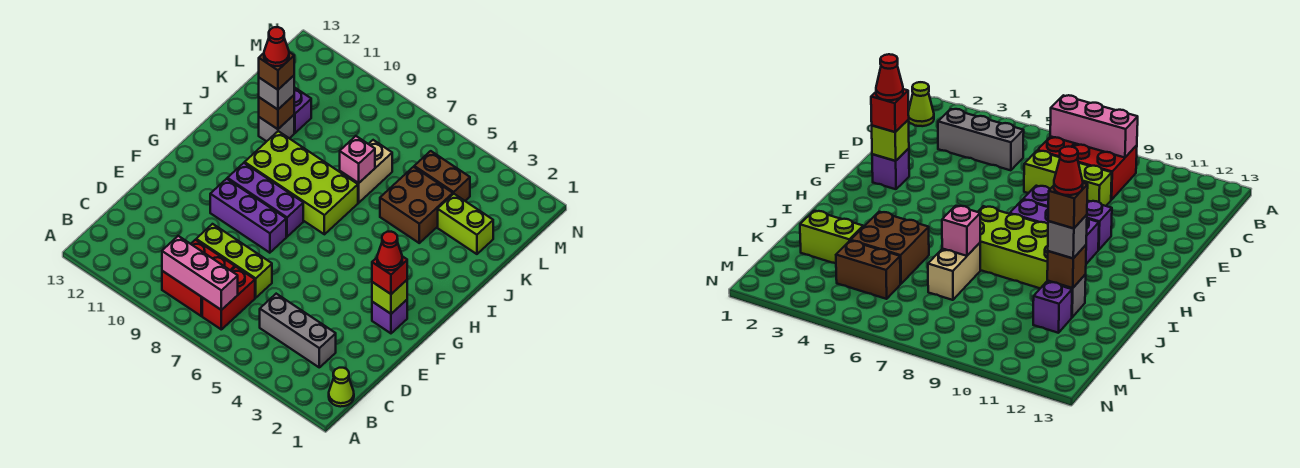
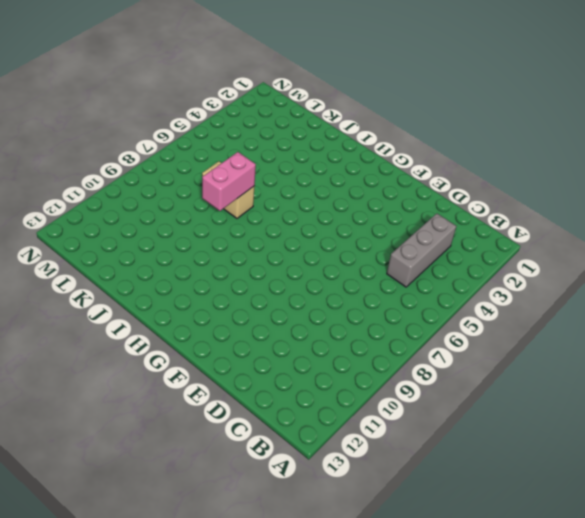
pink 1x2 brick [202,152,256,211] -> pink 1x1 brick [340,136,375,183]
none -> lime 1x1 cone [329,368,354,407]
none -> red 1x2 brick [202,267,255,329]
none -> red 2x2 brick [162,240,235,316]

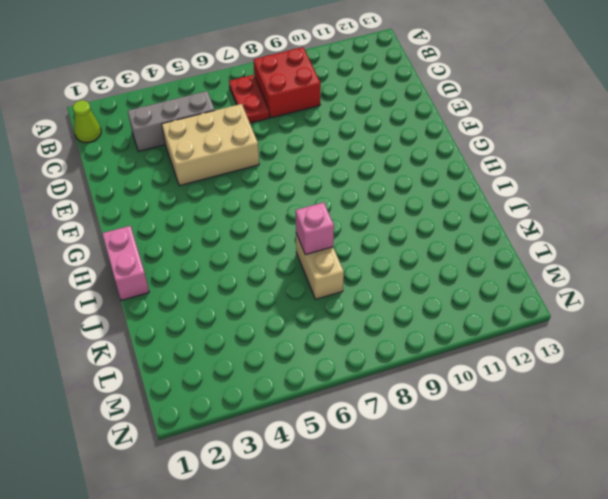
red 1x2 plate [229,75,269,123] -> red 1x2 brick [202,267,255,329]
tan 2x3 brick [162,104,259,186] -> none
pink 1x2 brick [102,226,149,300] -> none
none -> lime 1x3 brick [196,224,272,298]
none -> purple 1x1 brick [372,300,407,333]
none -> purple 1x3 brick [210,179,286,253]

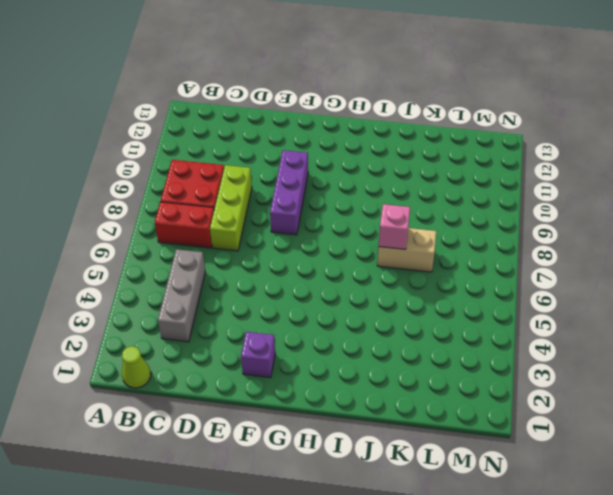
none -> purple 1x3 brick [227,163,303,237]
none -> lime 2x4 brick [245,131,358,234]
none -> brown 2x2 brick [380,167,453,243]

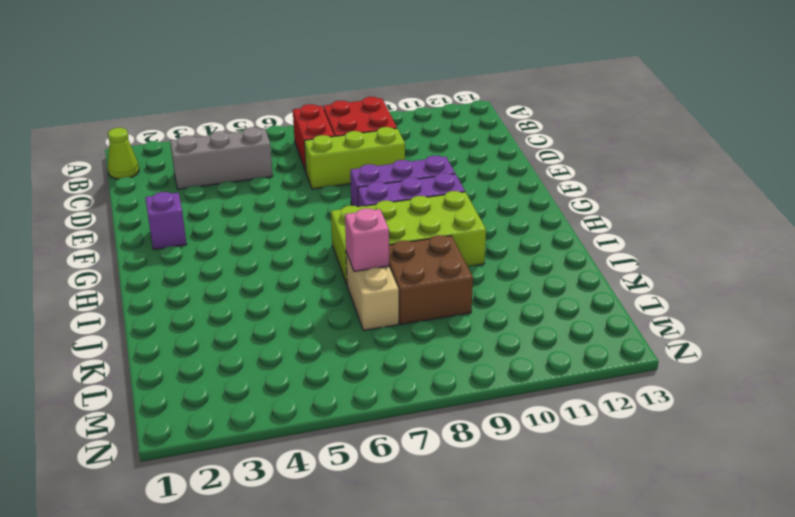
brown 2x2 brick [389,235,473,324] -> brown 2x2 brick moved to [380,167,453,243]
none -> grey 1x1 brick [259,115,294,141]
none -> lime 1x2 brick [438,194,493,254]
none -> purple 1x1 brick [294,87,311,133]

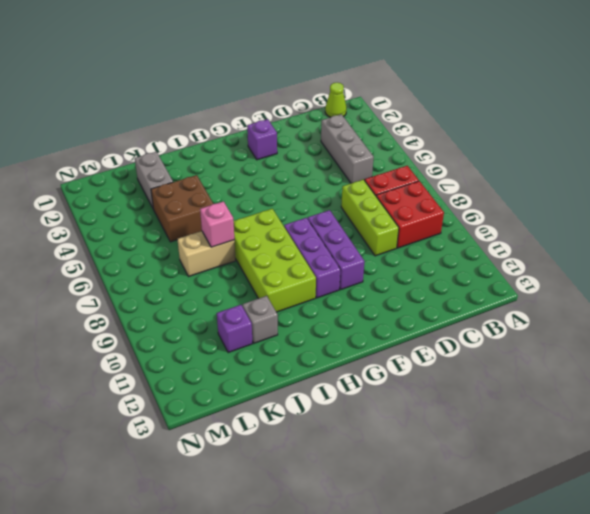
grey 1x2 brick [135,152,173,208] -> lime 1x2 brick [438,194,493,254]
none -> brown 1x2 brick [414,151,470,201]
none -> pink 1x3 brick [162,236,238,310]
none -> lime 1x1 brick [372,280,407,314]

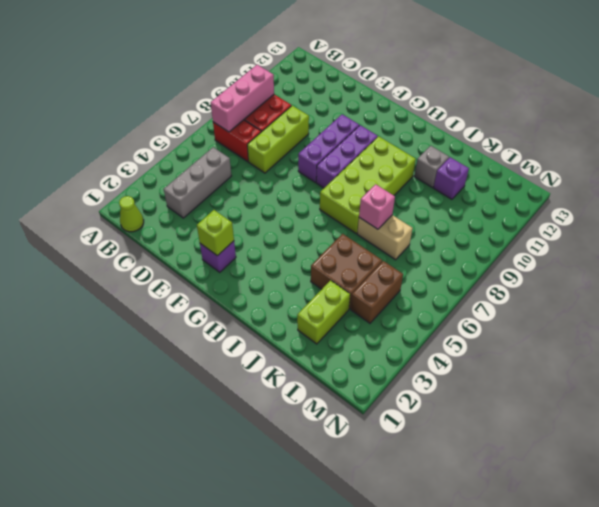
none -> brown 1x1 brick [259,95,294,129]
none -> red 1x1 brick [372,256,407,294]
none -> grey 1x1 brick [259,76,294,109]

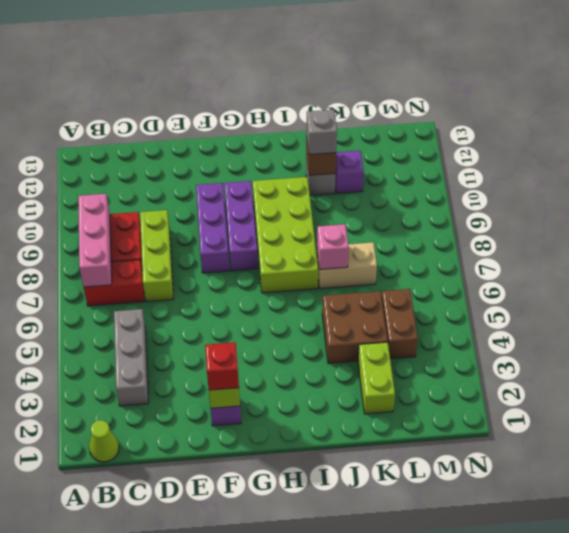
none -> red 1x1 cone [377,232,402,270]
none -> brown 1x1 brick [259,52,294,90]
none -> red 1x1 cone [264,27,289,66]

